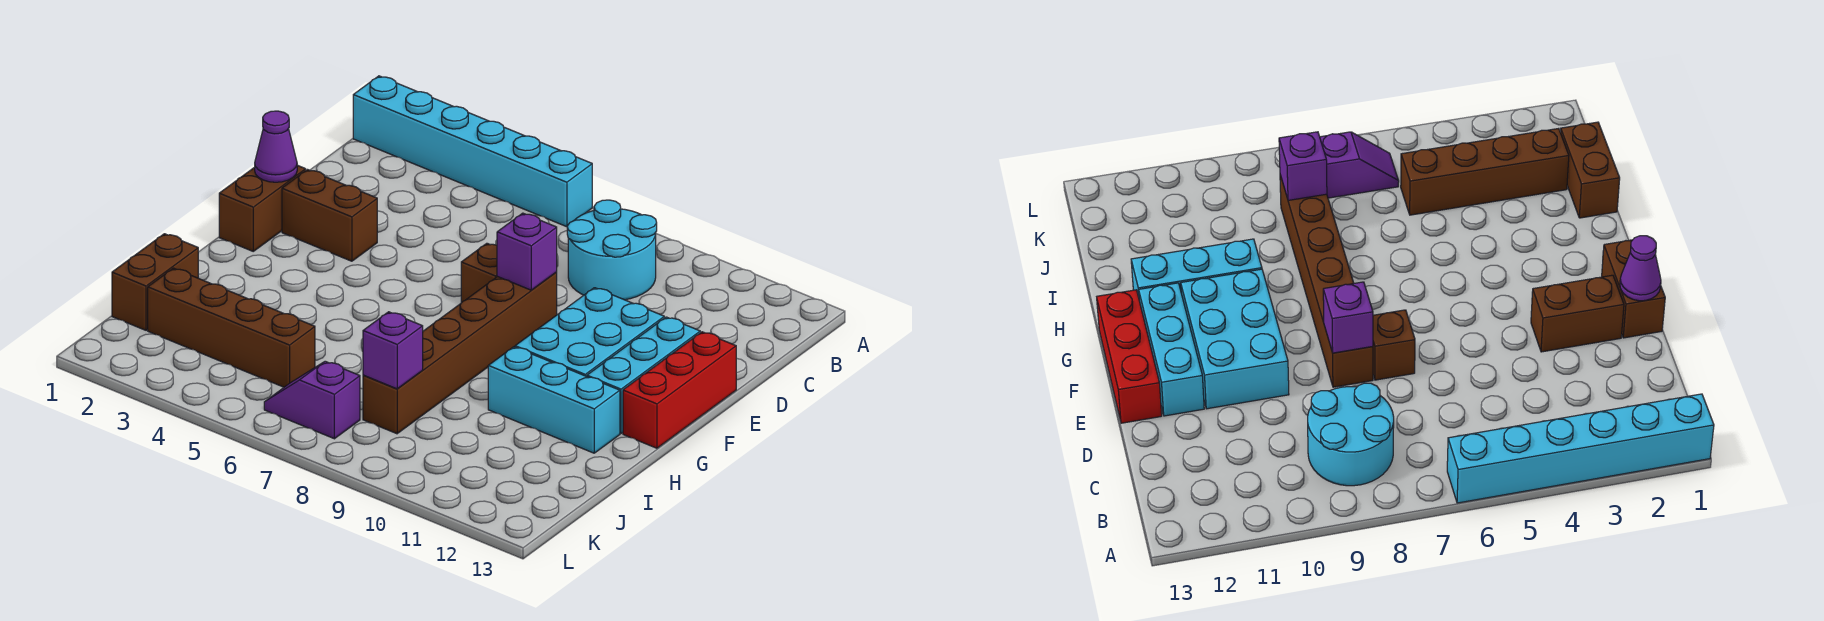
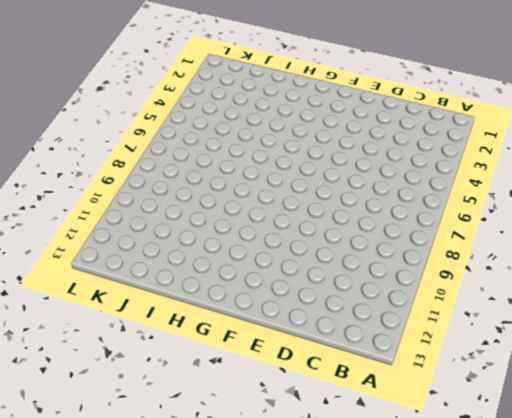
none -> cyan 1x6 brick [353,76,592,227]
none -> cyan 2x2 round brick [567,200,657,300]
none -> brown 1x2 brick [219,165,306,251]

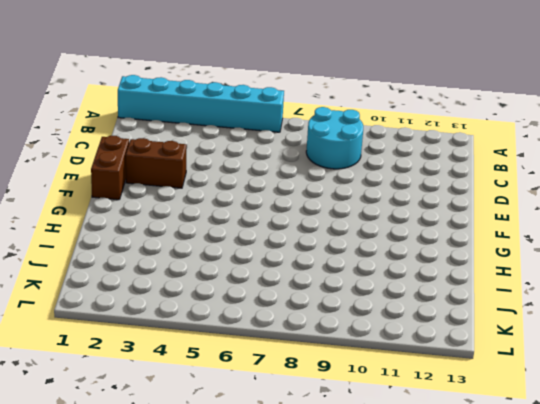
none -> brown 1x1 brick [461,243,497,303]
none -> brown 1x6 brick [363,272,557,434]
none -> cyan 2x3 brick [515,288,664,376]

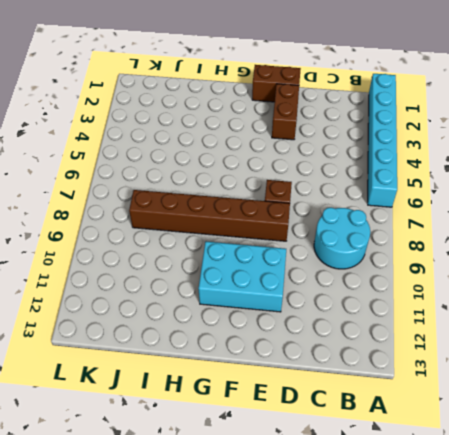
none -> cyan 1x3 brick [587,317,700,433]
none -> red 1x3 brick [623,332,736,448]
none -> cyan 1x3 brick [488,347,620,453]

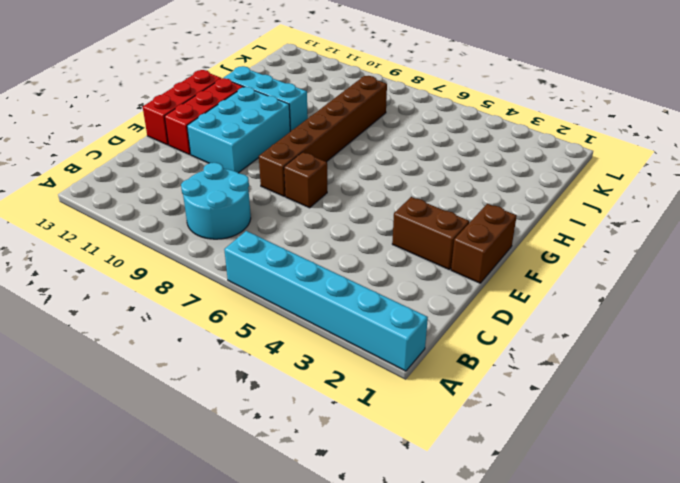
red 1x3 brick [164,78,243,155] -> cyan 1x3 brick [587,317,700,433]
none -> brown 1x2 brick [112,234,198,330]
none -> brown 1x4 brick [148,268,315,387]
none -> purple 1x2 slope [264,361,360,439]

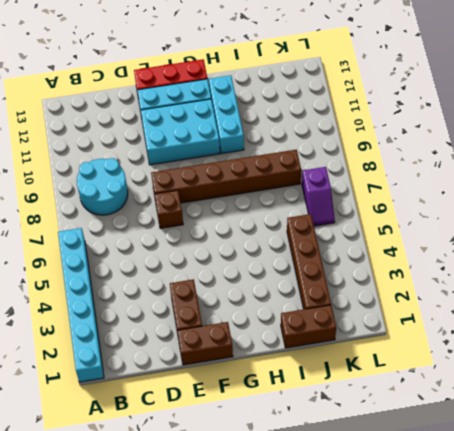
none -> purple 1x1 cone [255,111,297,182]
none -> purple 1x1 brick [497,213,557,290]
none -> purple 1x1 brick [363,312,423,389]

